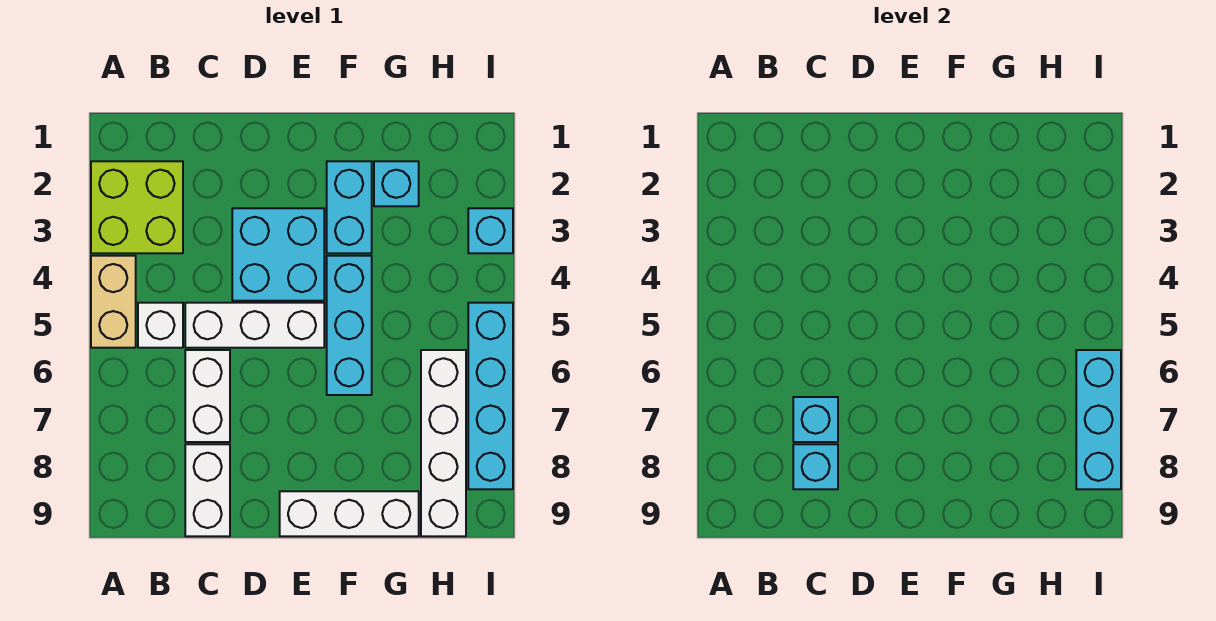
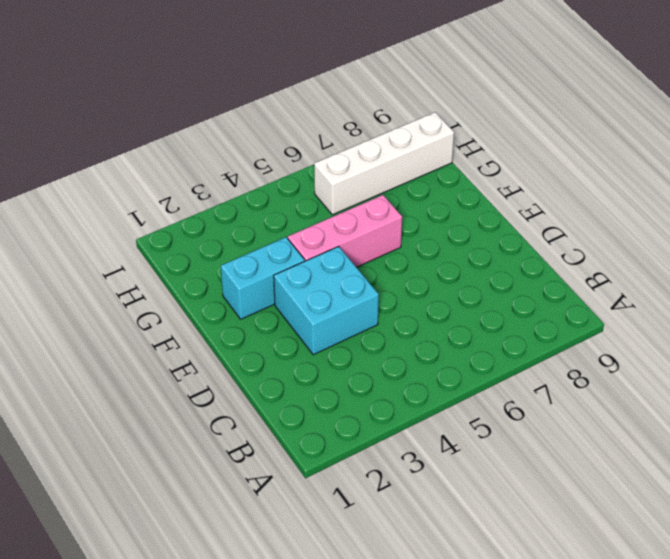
pink 1x3 brick [288,195,402,267] -> cyan 1x3 brick [327,256,372,395]
none -> lime 2x2 brick [91,161,183,253]
none -> tan 1x2 brick [91,256,136,348]
none -> white 1x1 brick [138,303,183,348]

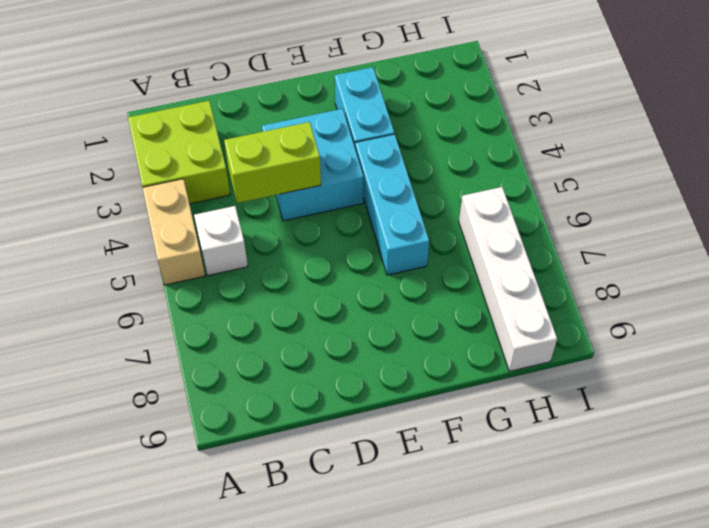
lime 1x2 brick [224,122,321,203] -> none
none -> white 1x3 brick [185,303,324,348]
none -> white 1x2 brick [185,350,230,442]
none -> white 1x2 brick [185,444,230,536]

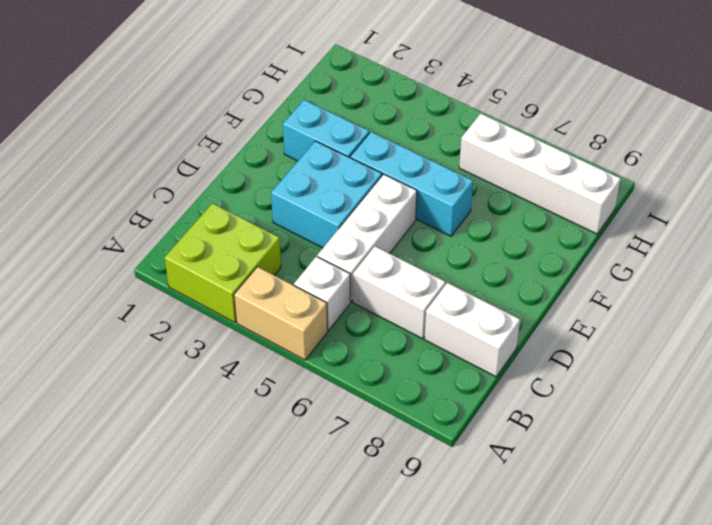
none -> white 1x3 brick [280,491,419,536]
none -> cyan 1x1 brick [374,161,419,206]
none -> cyan 1x1 brick [468,208,513,253]

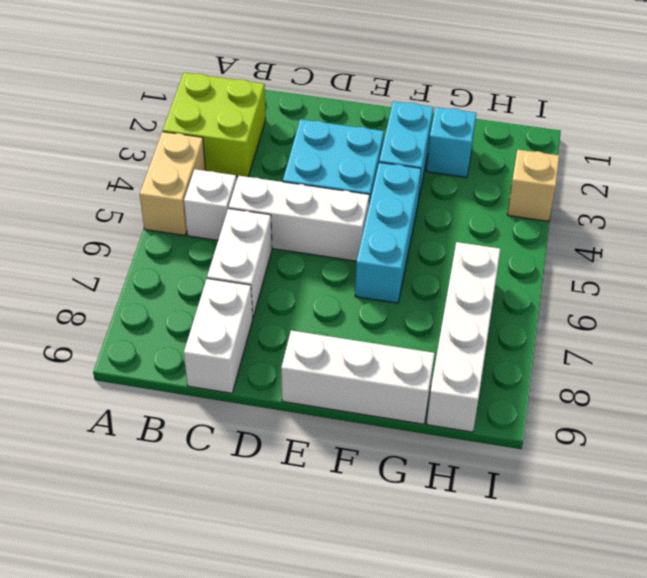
tan 1x1 brick [507,150,559,221] -> cyan 1x1 brick [468,208,513,253]
none -> cyan 1x4 brick [468,303,513,489]
none -> cyan 1x1 brick [793,397,838,442]
none -> cyan 1x1 brick [793,444,838,489]

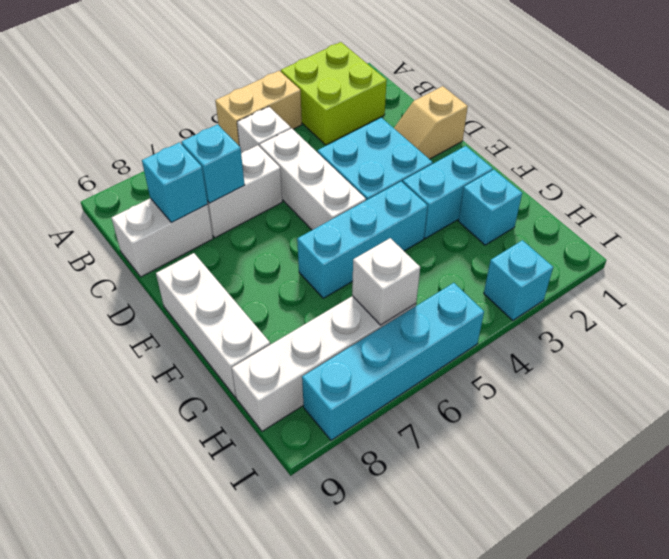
tan 1x2 slope [394,86,468,159] -> none
white 1x1 brick [352,238,420,325] -> none
none -> cyan 1x3 brick [1076,350,1121,489]

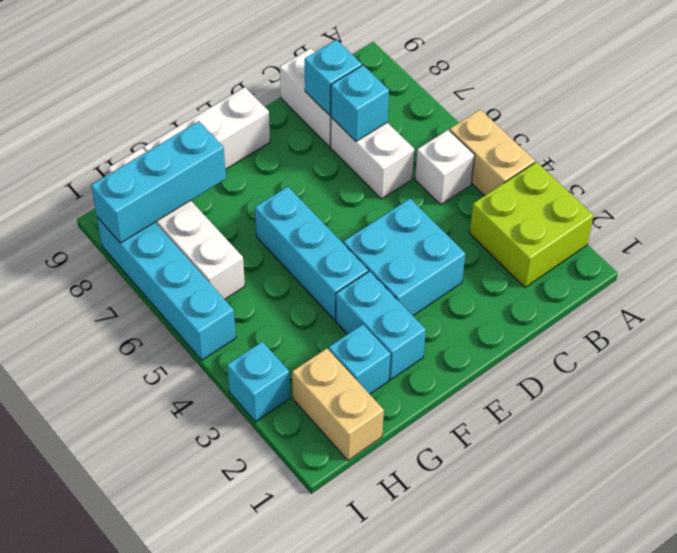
cyan 1x3 brick [91,121,226,243] -> cyan 1x3 brick turned to [1076,350,1121,489]
tan 1x2 brick [292,348,384,460] -> none
none -> white 1x3 brick [185,303,324,348]

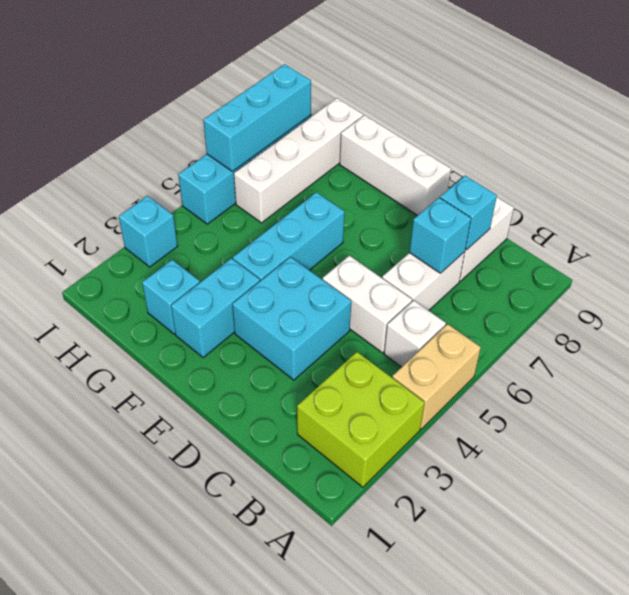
white 1x2 brick [323,256,412,353] -> white 1x3 brick [185,303,324,348]

